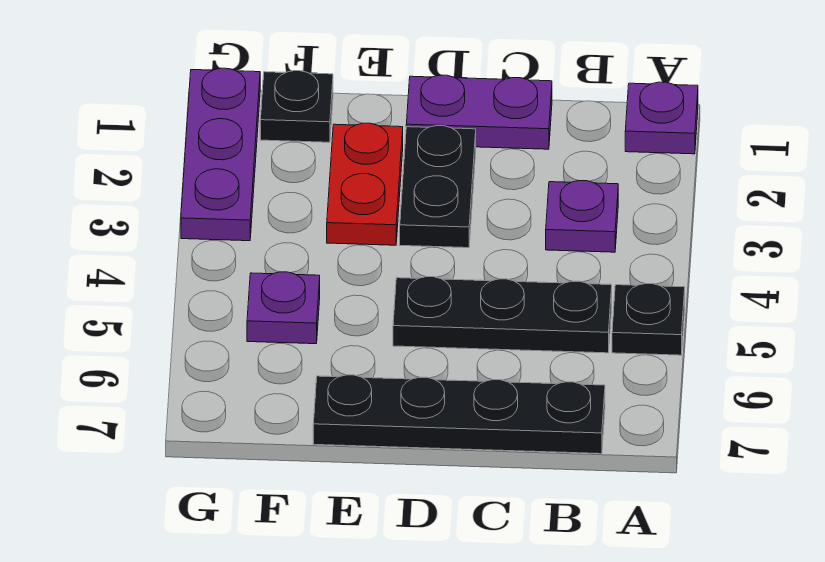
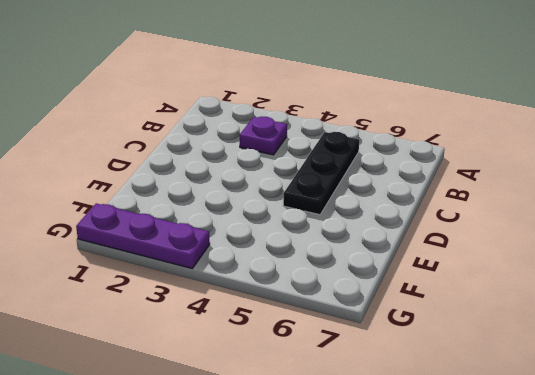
none -> purple 1x1 plate [625,82,698,154]
none -> black 1x1 plate [612,283,685,355]

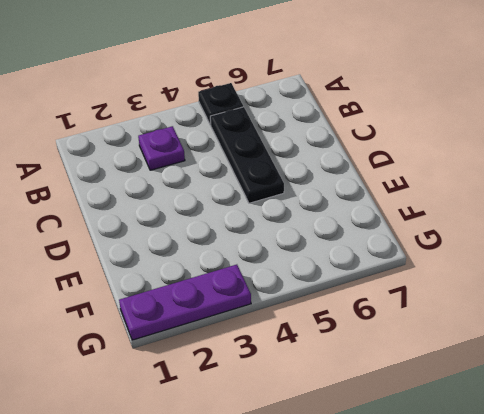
none -> purple 1x1 plate [625,82,698,154]
none -> black 1x4 plate [313,375,605,454]

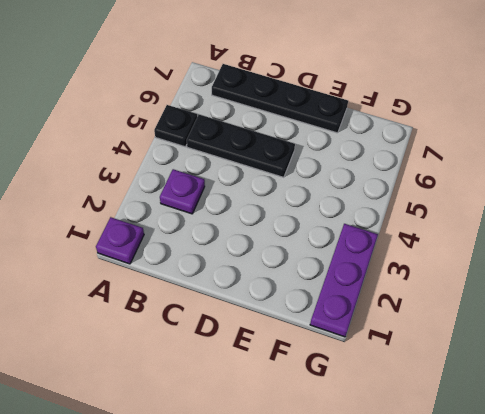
none -> purple 1x2 plate [406,75,552,149]
none -> black 1x2 plate [400,126,476,248]

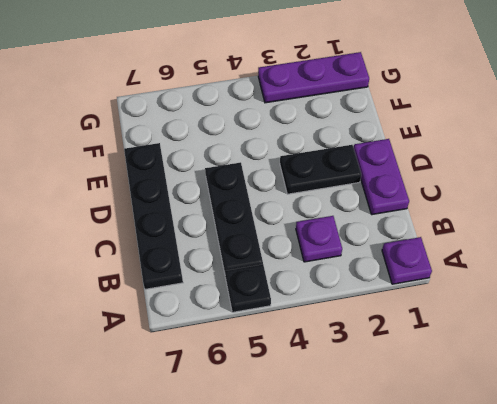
none -> red 1x2 plate [327,123,403,245]
none -> black 1x1 plate [260,71,333,142]

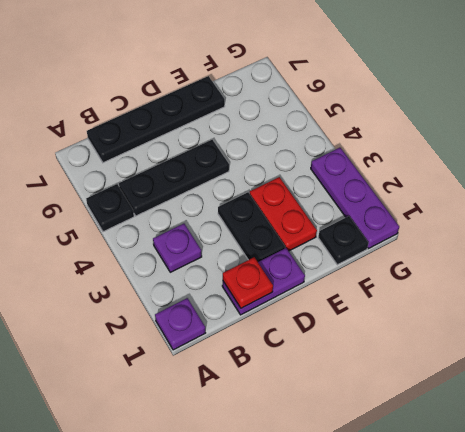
red 1x1 plate [223,257,273,308] -> none
none -> purple 1x1 plate [247,272,320,344]

